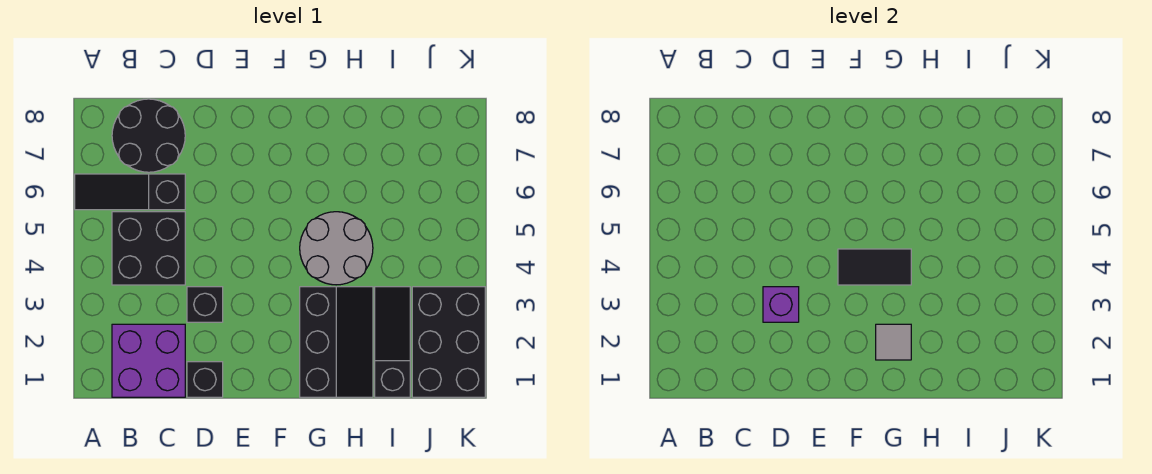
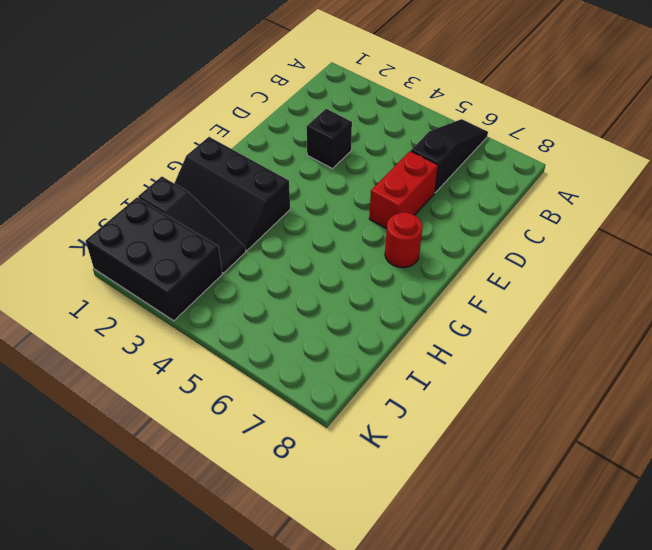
red 1x2 brick [369,151,438,229] -> none
red 1x1 round brick [385,212,423,268] -> none
none -> purple 2x2 brick [112,324,185,397]
none -> black 2x2 brick [112,212,185,285]
none -> black 2x2 round brick [112,99,185,172]

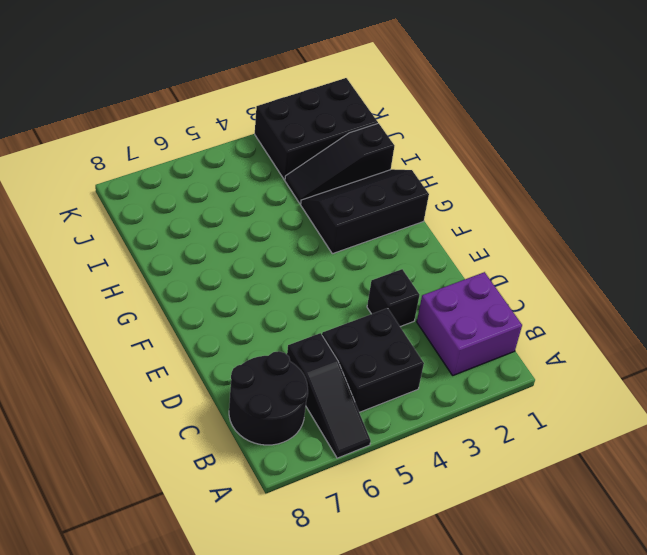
none -> black 1x1 brick [187,362,223,397]
none -> grey 2x2 round brick [300,212,373,285]
none -> purple 1x1 brick [763,287,799,322]

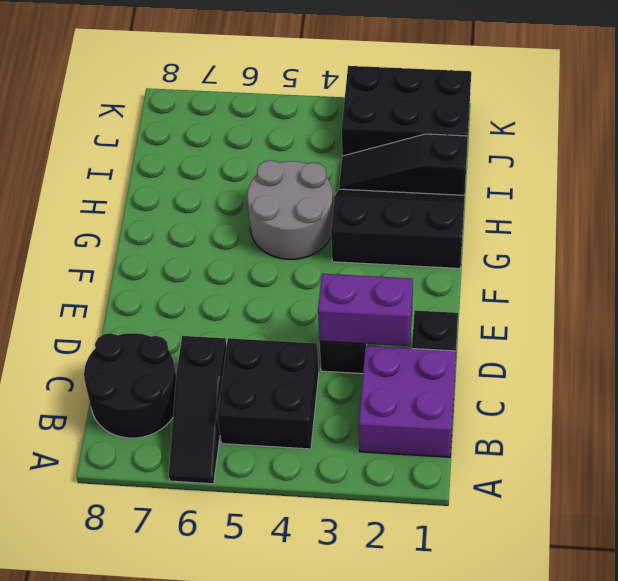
purple 1x2 brick [318,274,413,346] -> purple 1x1 brick [763,287,799,322]
none -> black 1x2 tile [838,249,911,285]
none -> grey 1x1 tile [876,324,911,360]

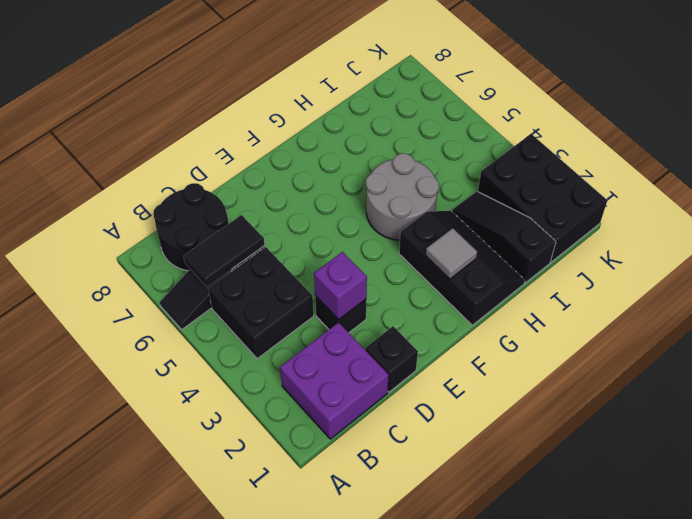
black 1x2 tile [183,215,265,287] -> black 1x2 tile moved to [838,249,911,285]

